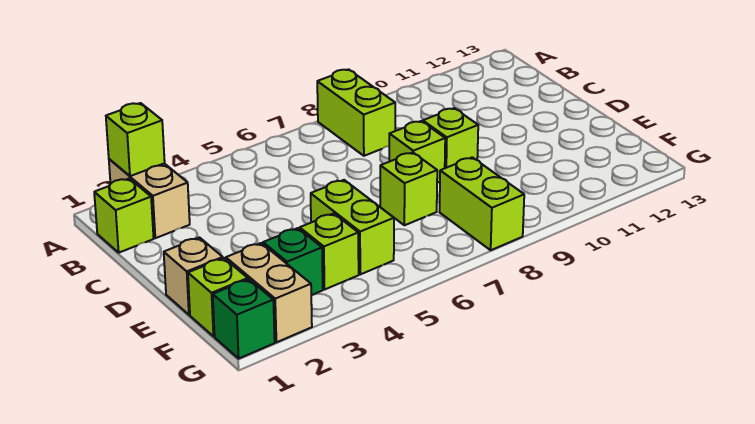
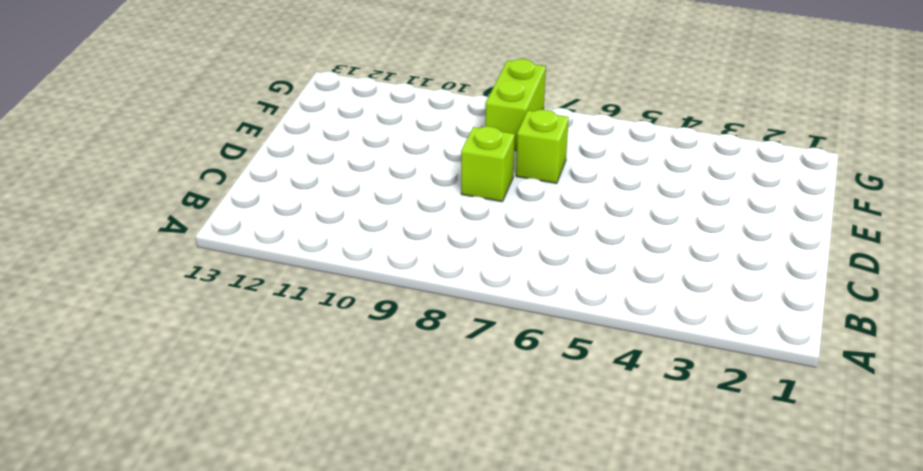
none -> tan 1x2 brick [109,159,190,238]
none -> lime 1x2 brick [317,69,395,156]
none -> lime 1x1 brick [94,178,154,253]

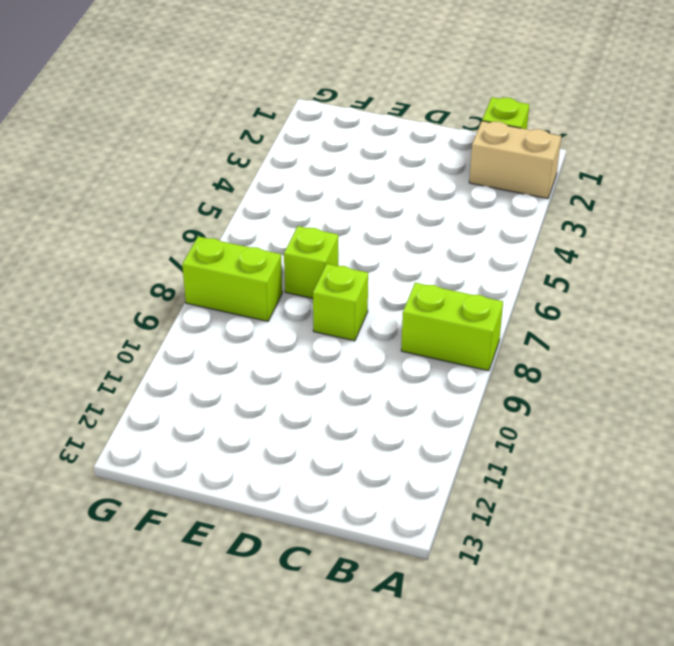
none -> lime 1x1 brick [423,108,478,168]
none -> tan 1x1 brick [164,237,223,315]
none -> lime 1x2 brick [311,180,394,274]

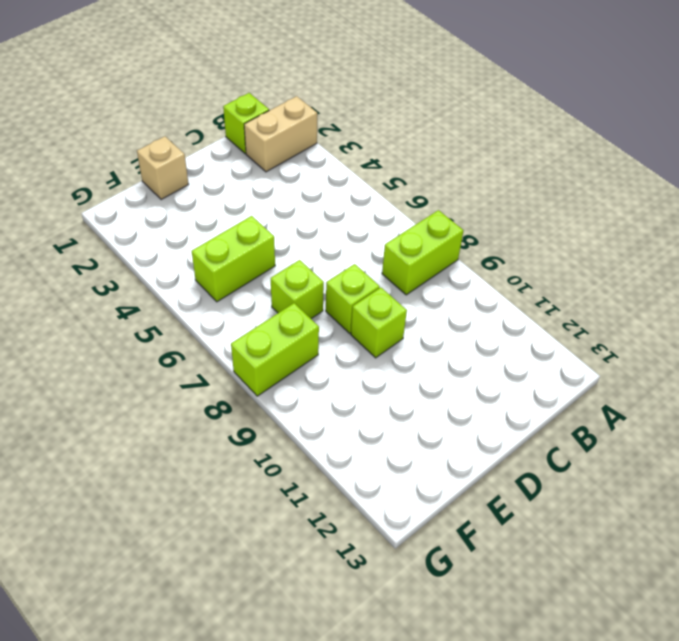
none -> lime 1x1 brick [188,258,248,336]
none -> tan 1x2 brick [226,243,312,342]
none -> green 1x1 brick [263,228,323,295]

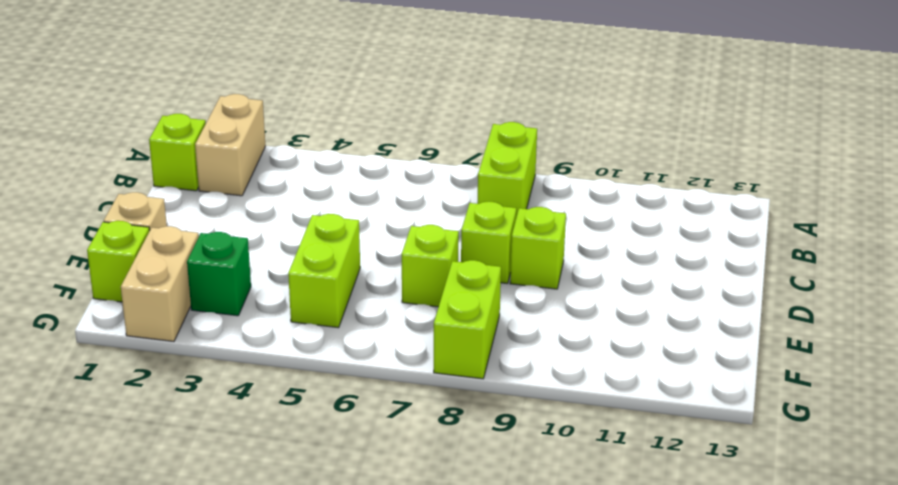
none -> lime 1x1 brick [300,214,359,290]
none -> green 1x1 brick [213,279,275,358]
none -> lime 1x1 brick [106,103,165,176]

